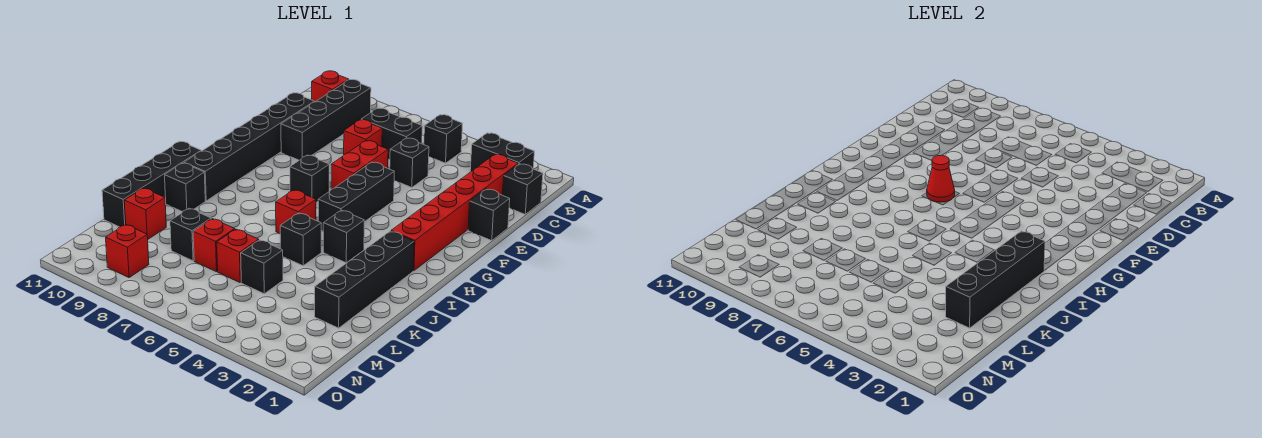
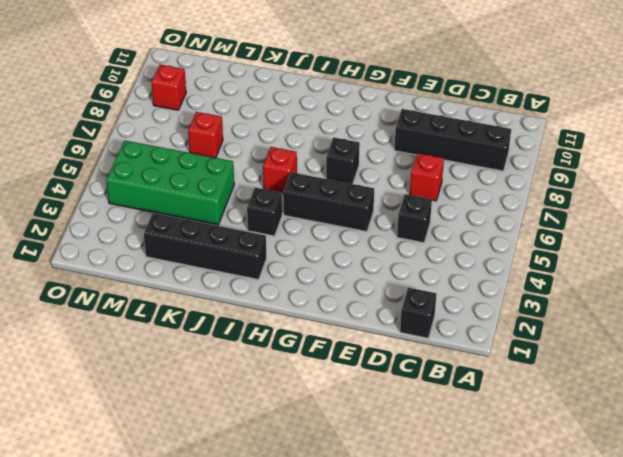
green 2x4 brick [106,141,234,225] -> black 1x1 brick [241,240,283,294]
none -> black 1x2 brick [470,133,534,172]
none -> black 1x1 brick [424,115,463,163]
none -> red 1x1 brick [312,71,349,102]

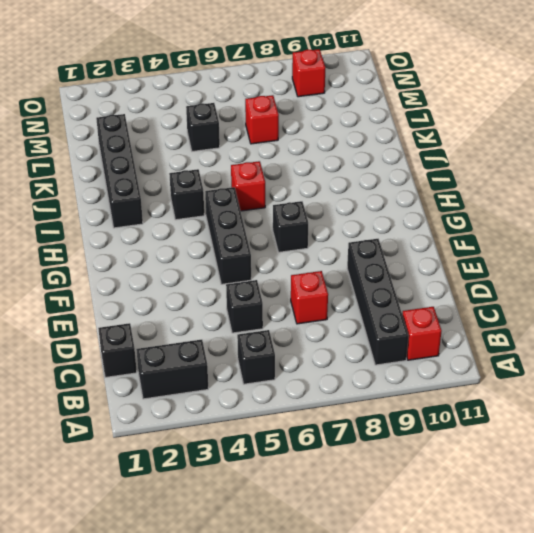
none -> red 1x6 brick [391,154,518,271]
none -> black 1x2 brick [361,108,422,159]
none -> black 1x6 brick [184,93,314,201]

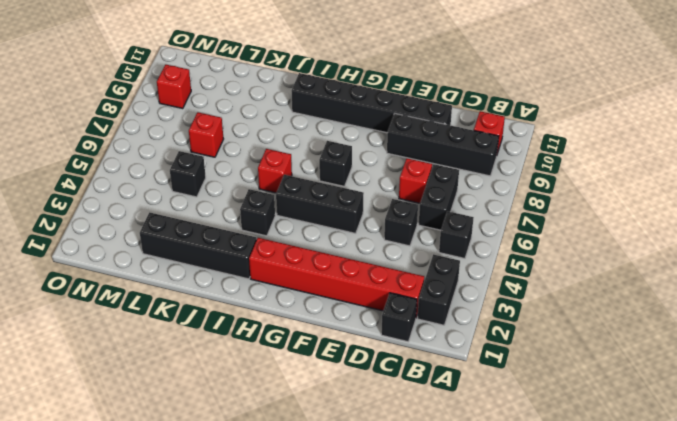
none -> black 1x1 brick [468,189,510,241]
none -> red 1x2 brick [331,141,388,189]
none -> black 1x4 brick [102,142,201,227]

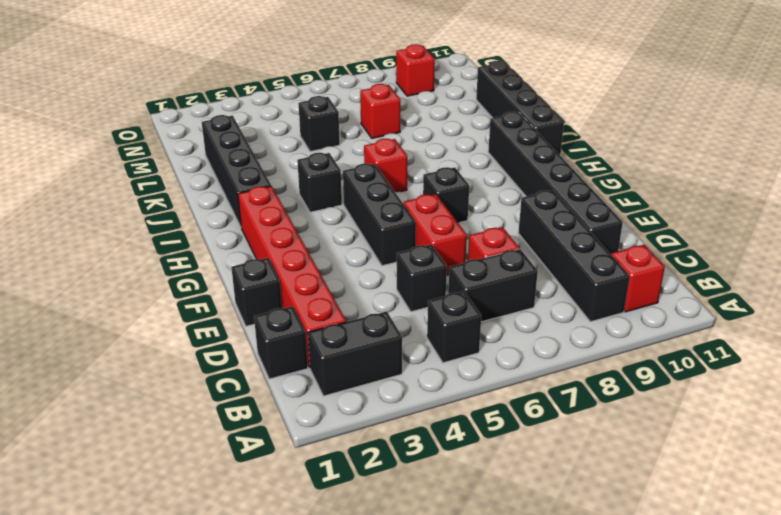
none -> black 1x1 brick [280,213,321,266]
none -> black 1x1 brick [165,163,205,212]
none -> red 1x1 brick [217,229,259,282]

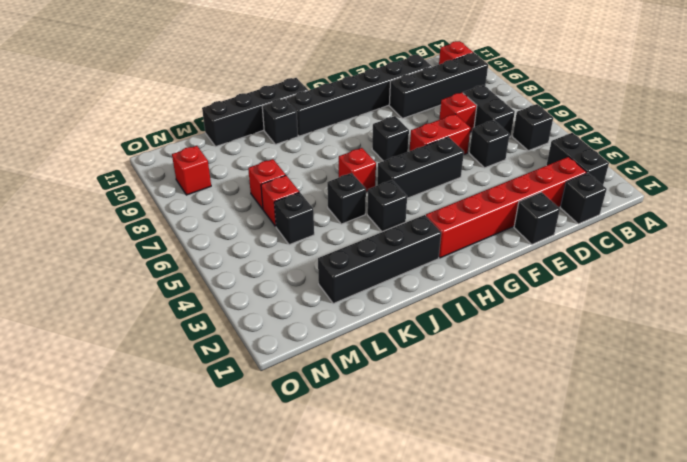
none -> black 1x1 brick [170,208,211,261]
none -> red 1x1 brick [124,188,166,239]
none -> red 1x1 cone [927,155,955,202]

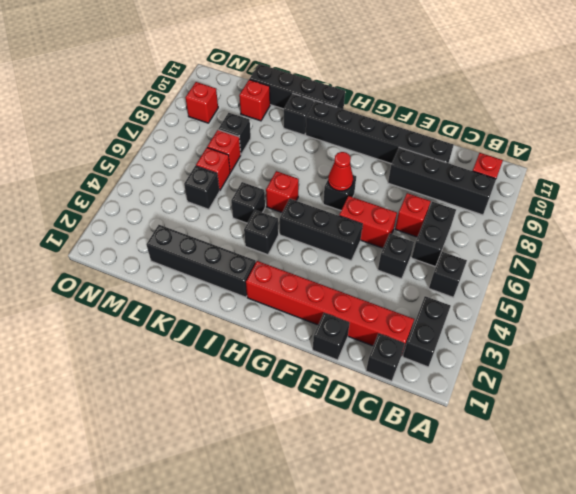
none -> black 1x4 brick [946,231,1045,328]

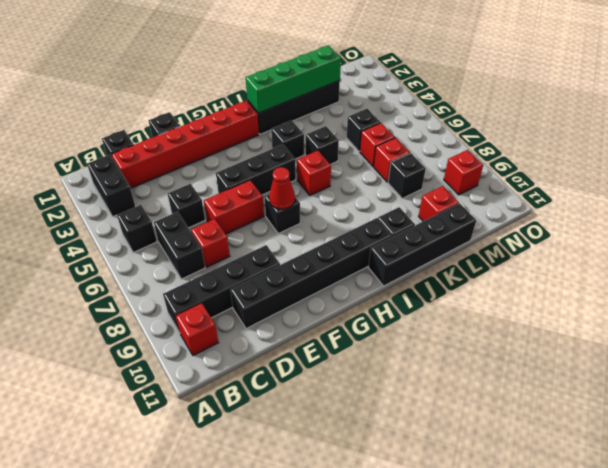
green 1x4 brick [246,45,341,113] -> black 1x4 brick [946,231,1045,328]

